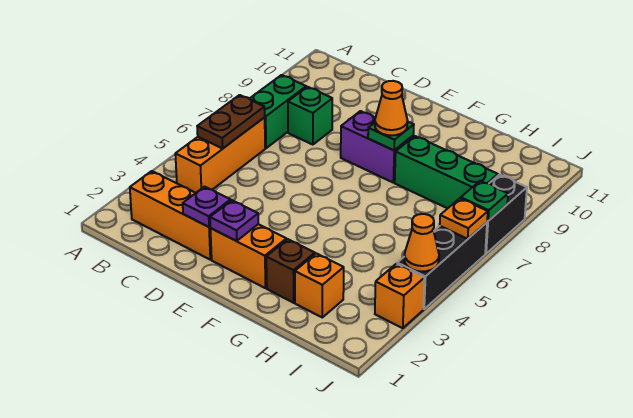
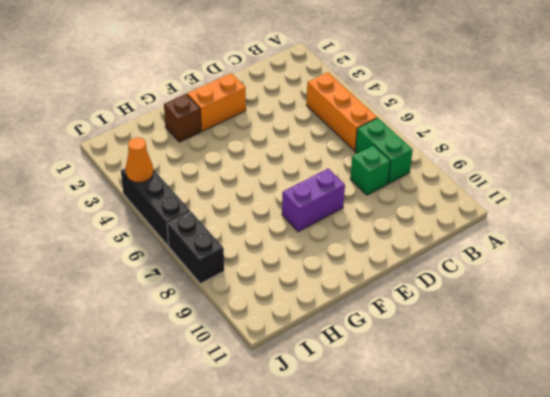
none -> orange 1x3 brick [130,171,212,260]
none -> green 1x3 brick [395,136,498,208]
none -> orange 1x1 brick [295,253,344,317]

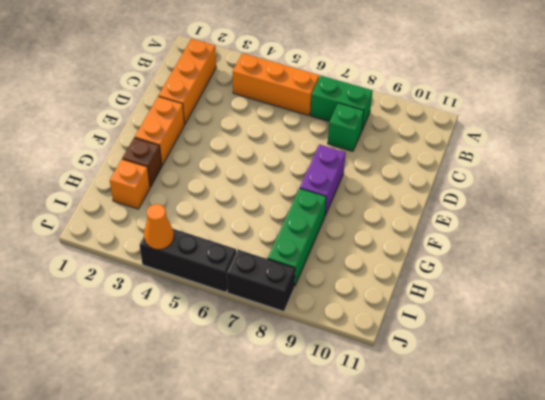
none -> orange 1x1 brick [375,264,424,328]
none -> brown 1x2 plate [197,95,265,149]
none -> purple 1x1 plate [183,187,231,227]

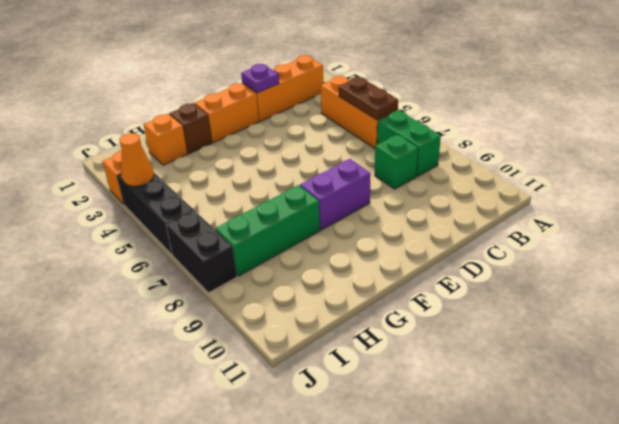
none -> purple 1x1 plate [210,200,258,241]
none -> green 1x1 plate [368,122,414,150]
none -> orange 1x1 plate [440,198,488,239]

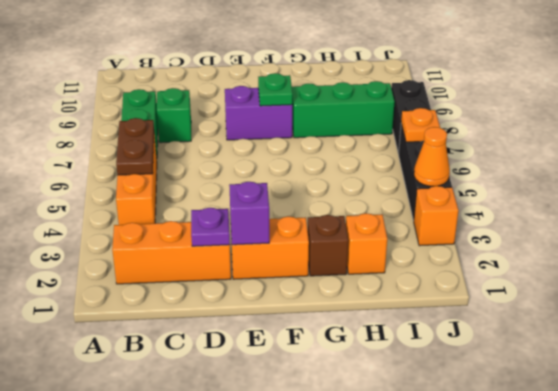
purple 1x1 brick [229,182,269,245] -> purple 1x1 plate [210,200,258,241]
none -> green 1x1 plate [461,181,508,221]
none -> orange 1x1 cone [375,81,408,136]

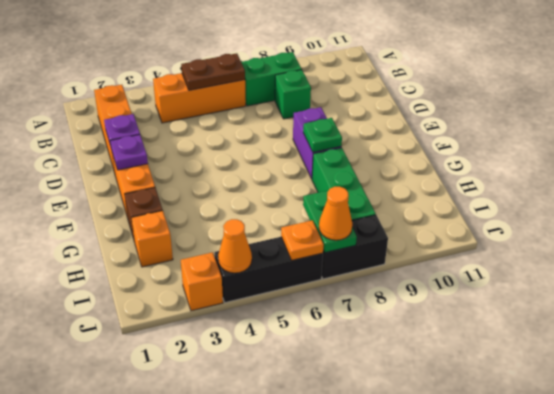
green 1x2 plate [303,191,357,252] -> green 1x1 plate [461,181,508,221]
orange 1x1 cone [319,187,352,240] -> orange 1x1 cone moved to [375,81,408,136]

